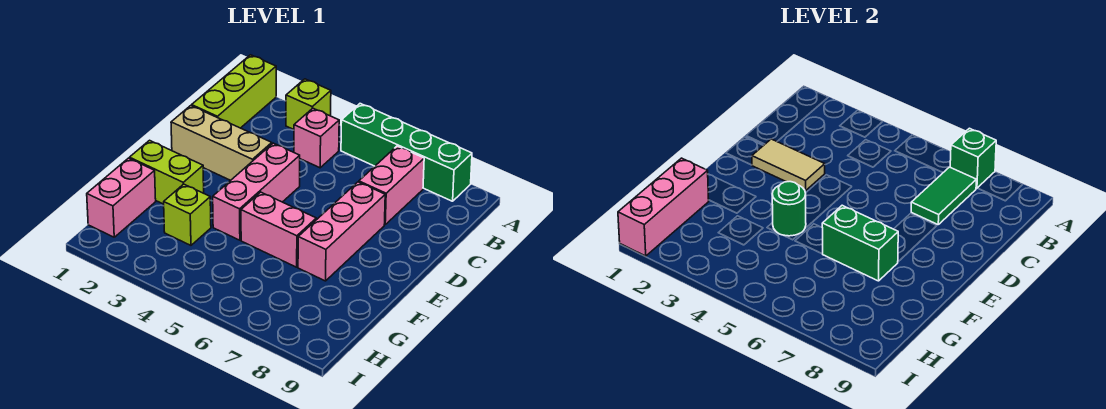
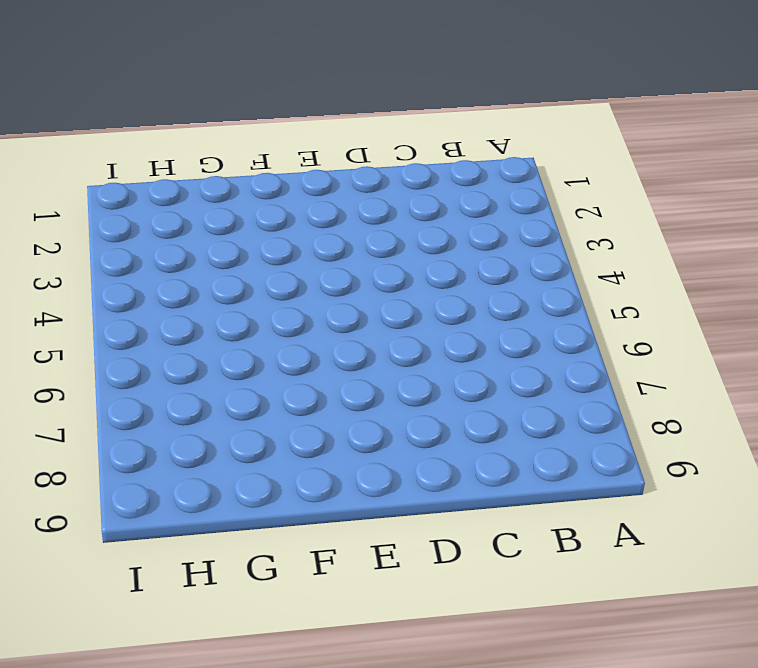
none -> lime 1x3 brick [192,55,276,128]
none -> lime 1x1 brick [286,79,331,129]
none -> green 1x4 brick [341,104,472,201]

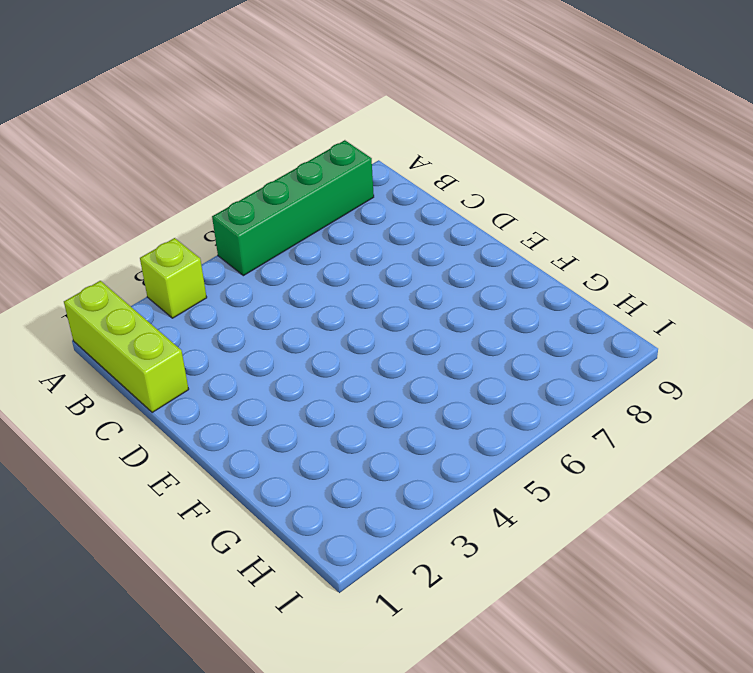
none -> pink 1x1 brick [294,108,339,168]
none -> pink 1x2 brick [359,146,424,224]
none -> tan 1x3 brick [171,106,272,180]

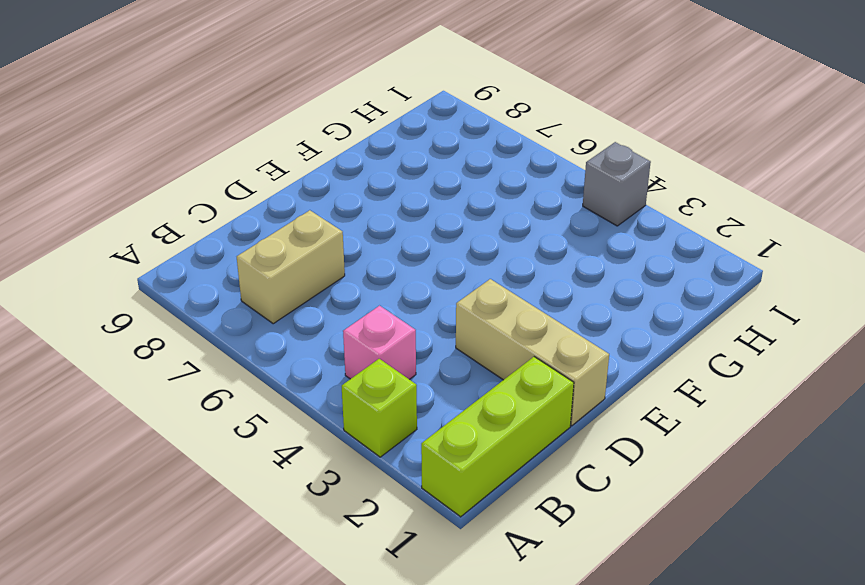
tan 1x2 brick [237,210,345,324] -> pink 1x2 brick [359,146,424,224]
grey 1x1 brick [583,142,651,226] -> none
none -> green 1x4 brick [341,104,472,201]
none -> pink 1x3 brick [213,143,300,240]
none -> pink 1x3 brick [298,182,385,281]

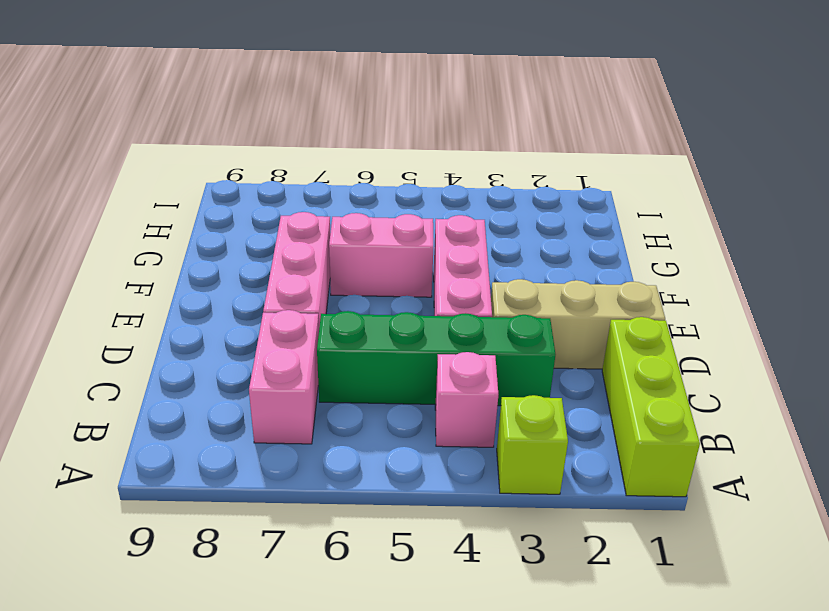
green 1x4 brick [317,311,555,406] -> green 1x4 brick moved to [341,104,472,201]
none -> lime 1x2 brick [129,140,204,204]
none -> pink 1x2 brick [87,158,156,237]
none -> lime 1x1 brick [164,184,211,245]

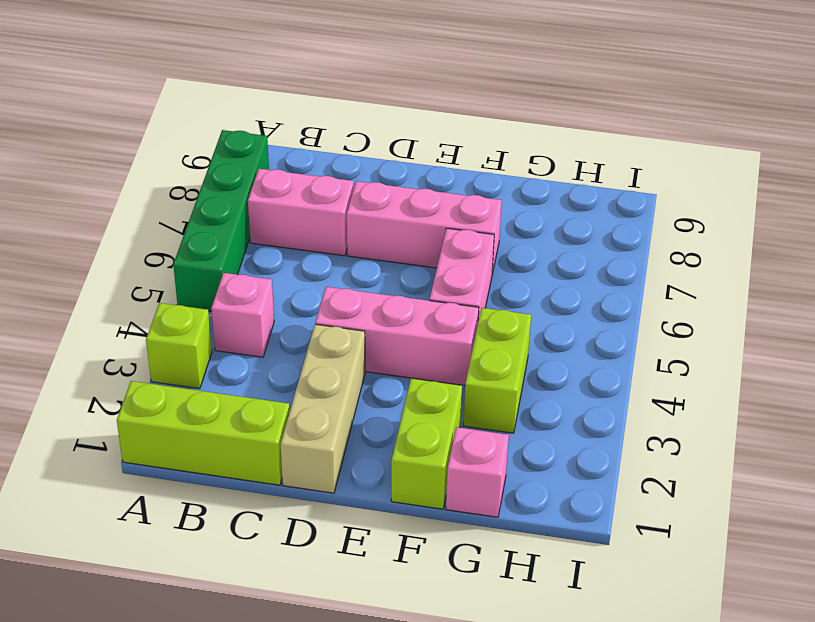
pink 1x1 brick [446,427,509,517] -> pink 1x2 brick [87,158,156,237]
lime 1x2 brick [463,308,531,433] -> lime 1x1 brick [164,184,211,245]
none -> green 1x1 brick [950,128,996,188]
none -> green 1x2 tile [911,167,976,224]
none -> tan 1x2 tile [752,139,825,191]

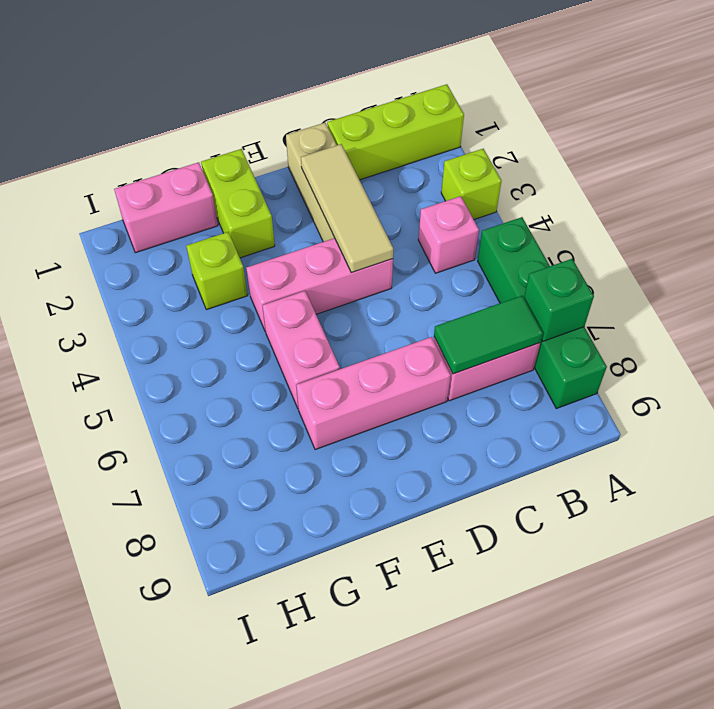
tan 1x3 tile [301,144,393,273] -> tan 1x2 tile [752,139,825,191]
none -> green 1x1 round brick [772,182,806,236]
none -> green 1x2 brick [822,205,898,281]
none -> pink 1x3 brick [618,158,709,256]

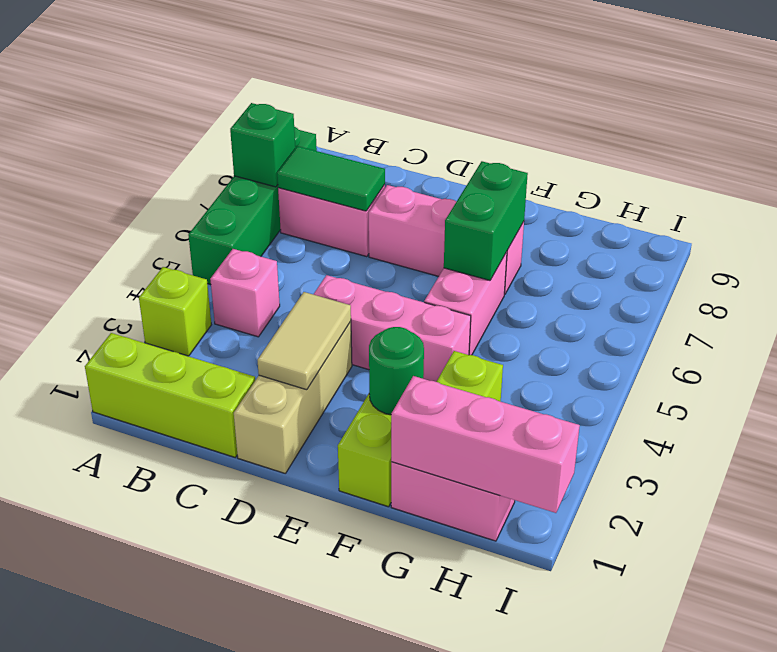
green 1x1 round brick [369,327,424,415] -> green 1x1 round brick moved to [772,182,806,236]

